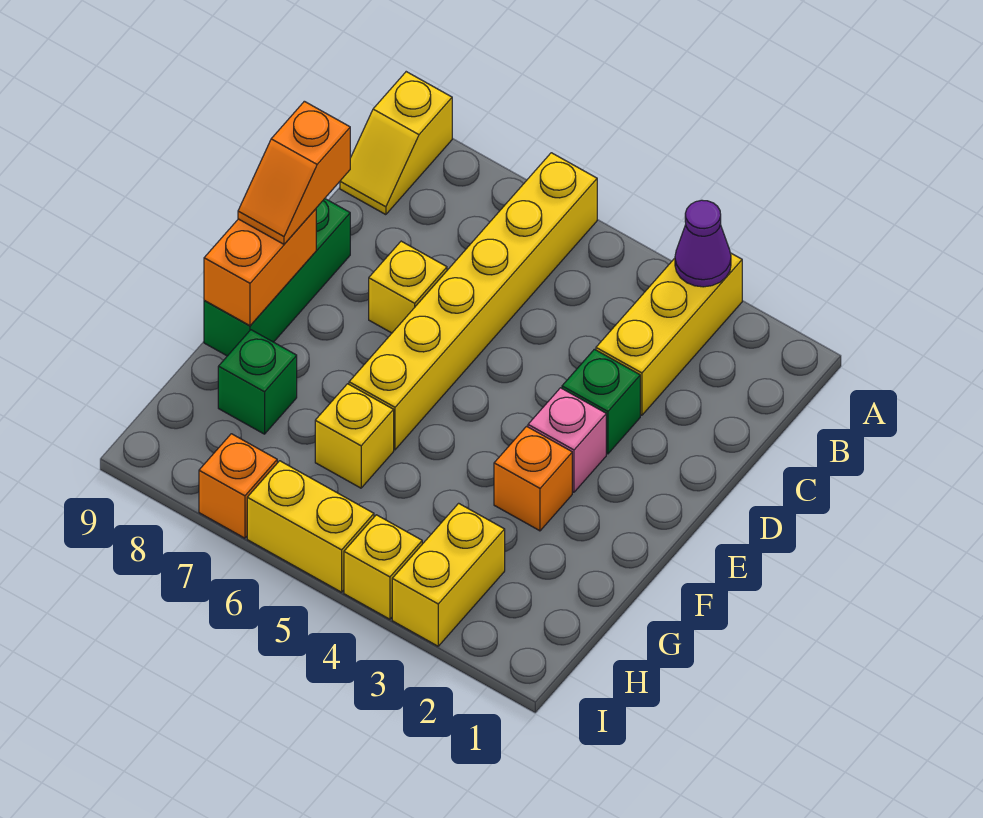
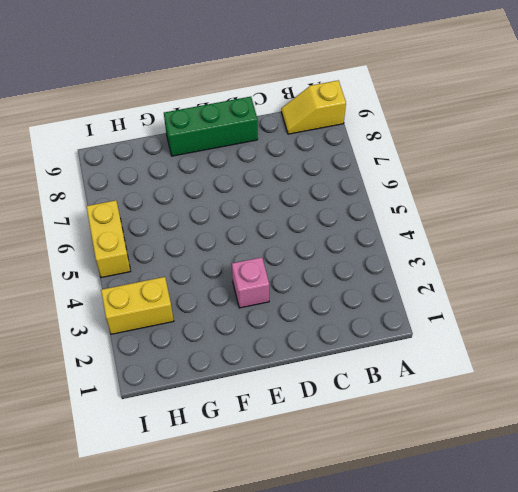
none -> yellow 1x3 brick [596,253,742,415]
none -> yellow 1x6 brick [349,153,597,450]
none -> green 1x1 brick [562,349,640,454]

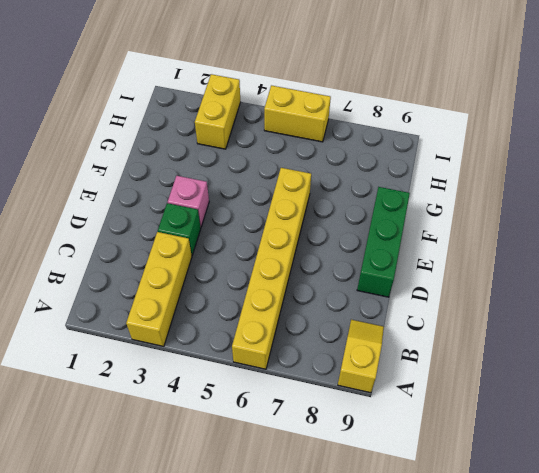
none -> yellow 1x1 brick [369,241,447,333]
none -> orange 1x1 brick [494,426,572,531]
none -> yellow 1x1 brick [315,384,394,488]

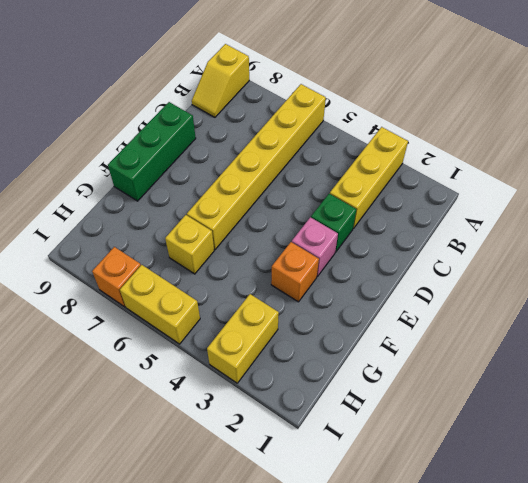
none -> yellow 1x1 brick [369,241,447,333]
none -> green 1x1 brick [218,330,297,434]
none -> yellow 1x1 brick [344,515,422,619]

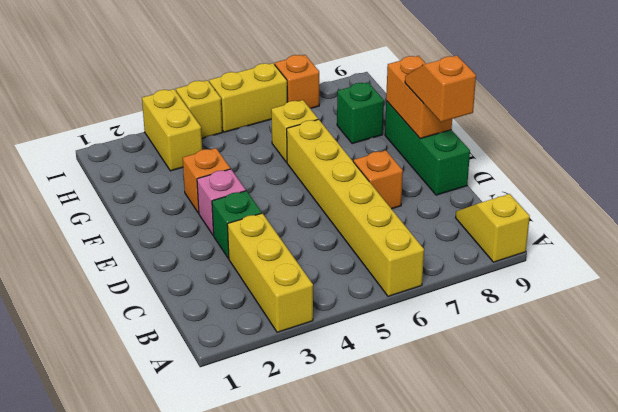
orange 1x1 brick [353,150,403,209] -> yellow 1x1 brick [369,241,447,333]
none -> purple 1x1 cone [675,200,731,287]

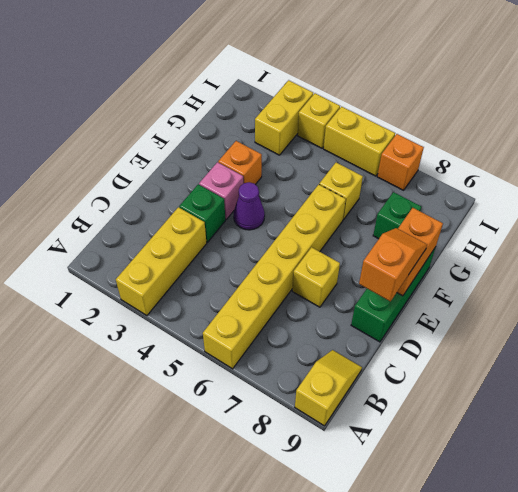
purple 1x1 cone [234,182,265,230] -> purple 1x1 cone moved to [675,200,731,287]

